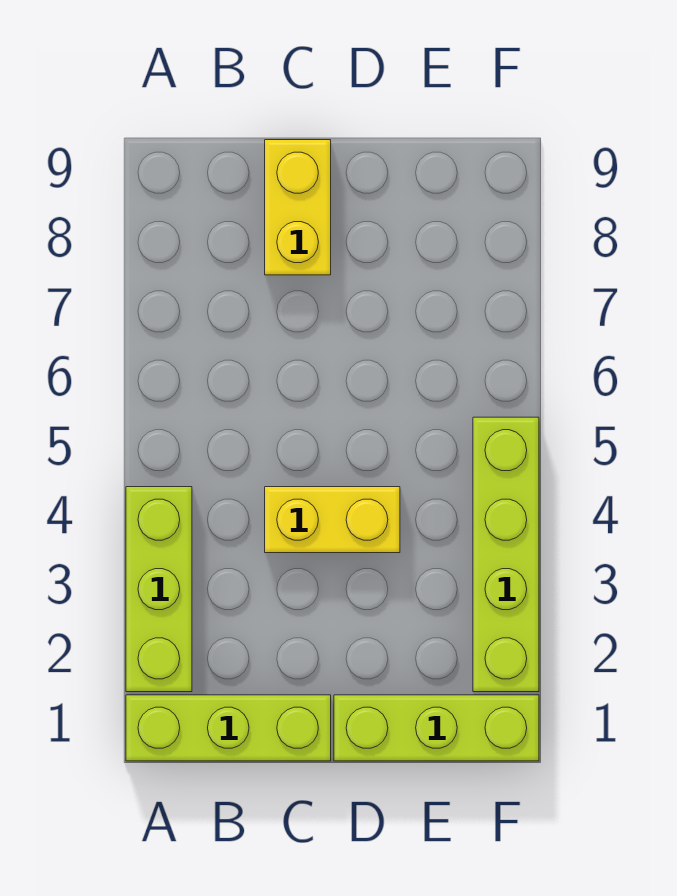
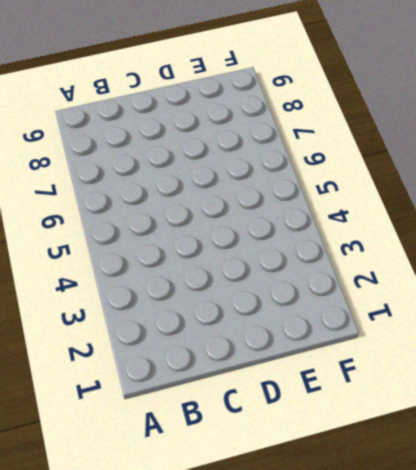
none -> lime 1x3 brick [126,695,331,761]
none -> lime 1x3 brick [126,487,192,692]

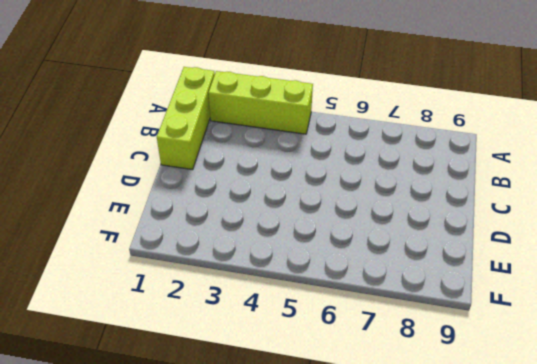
none -> yellow 1x2 brick [265,487,400,553]
none -> yellow 1x2 brick [265,140,331,275]

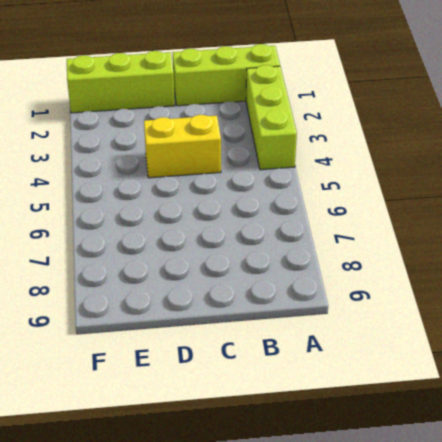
none -> yellow 1x2 brick [265,140,331,275]
none -> lime 1x4 brick [473,417,539,692]

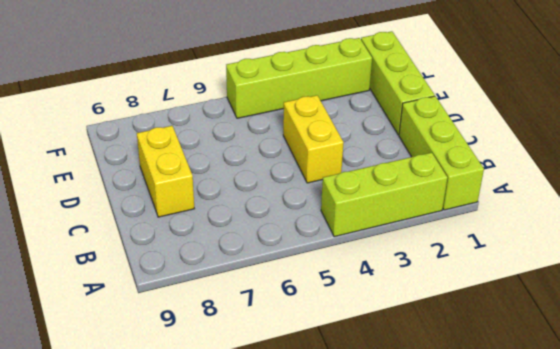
yellow 1x2 brick [137,126,194,217] -> yellow 1x2 brick turned to [265,140,331,275]

